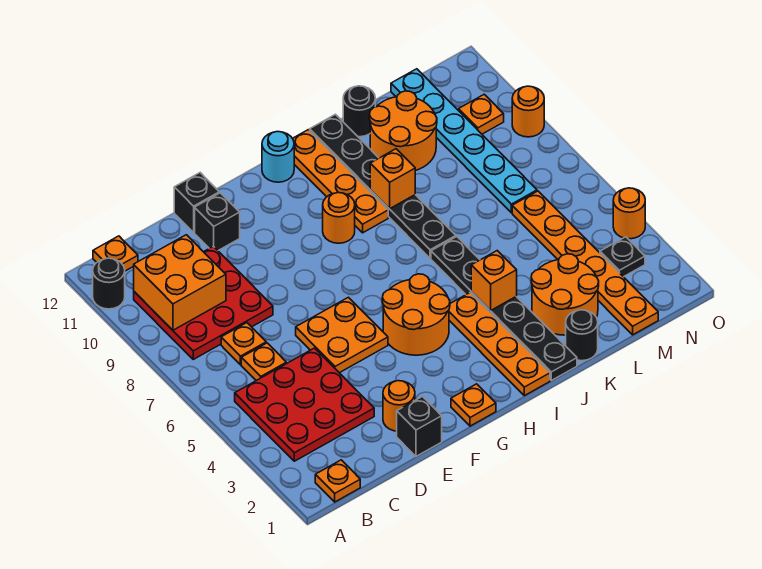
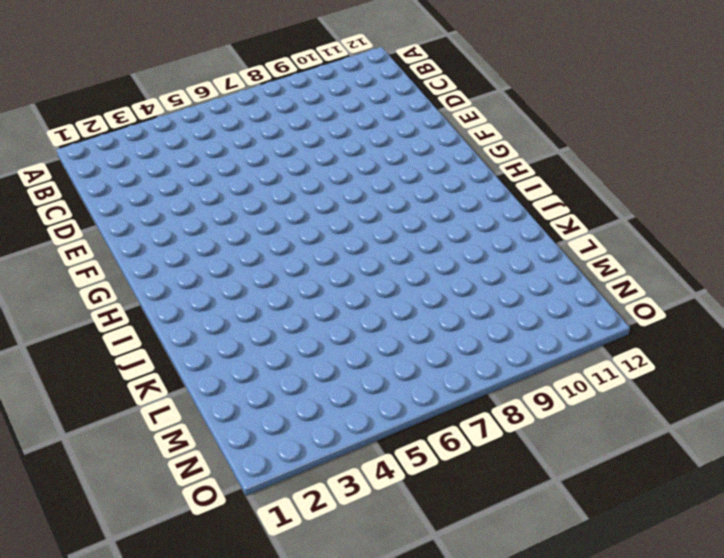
none -> black 1x1 round brick [93,258,125,309]
none -> orange 1x1 plate [315,460,360,502]
none -> red 3x3 plate [235,348,374,461]
none -> red 3x3 plate [134,246,273,359]

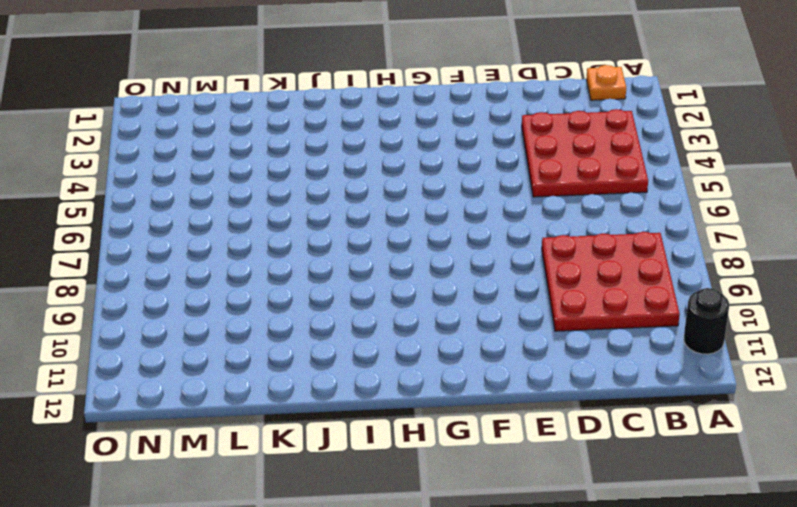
none -> orange 1x1 plate [93,236,138,271]
none -> orange 1x1 plate [241,343,286,381]
none -> orange 1x1 plate [221,323,266,365]
none -> black 1x1 brick [397,397,442,456]

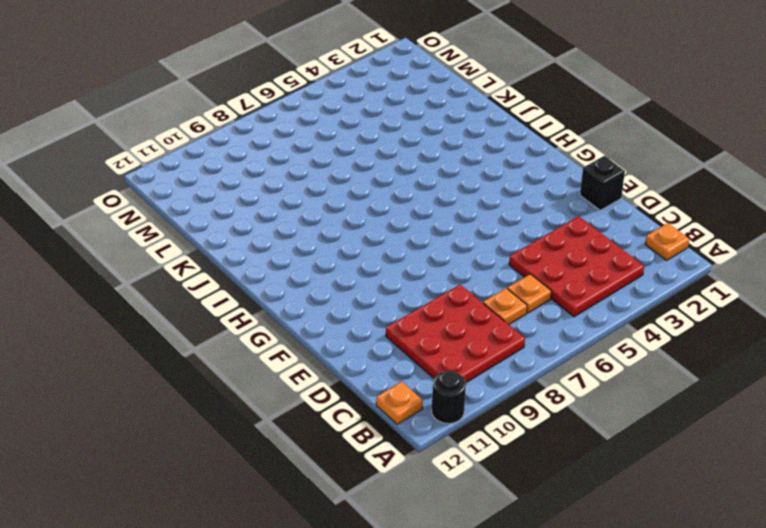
none -> orange 1x1 round brick [383,381,415,431]
none -> orange 2x2 plate [296,297,388,373]
none -> black 1x1 brick [195,193,240,250]
none -> black 1x1 brick [174,173,219,232]

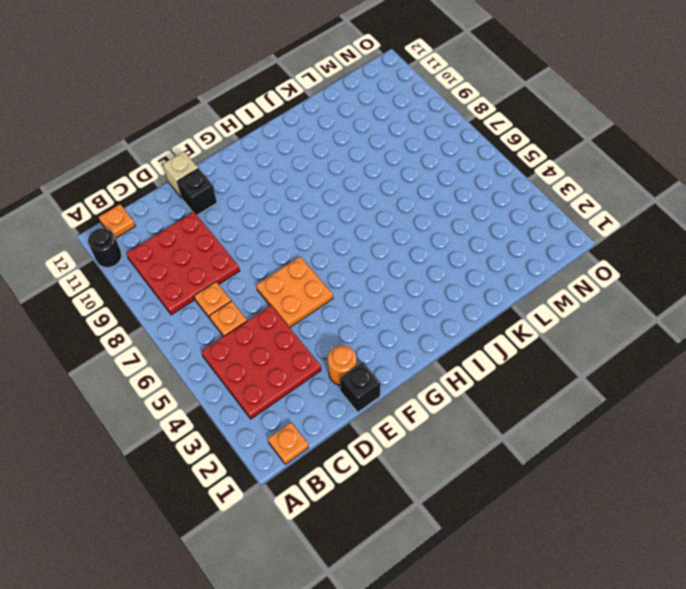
tan 1x1 brick [163,152,198,198] -> black 1x1 brick [174,173,219,232]
none -> orange 1x1 plate [451,384,496,426]
none -> orange 2x2 round brick [382,274,450,355]
none -> orange 1x1 round brick [323,193,355,243]
none -> cyan 1x1 round brick [262,132,294,182]

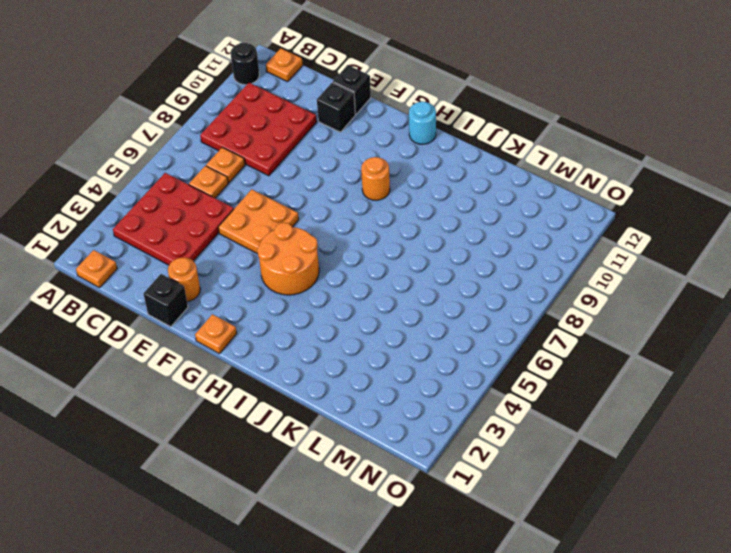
none -> orange 1x4 plate [449,293,550,396]
none -> orange 1x4 plate [292,130,388,233]
none -> black 1x6 plate [431,237,577,380]
none -> black 1x6 plate [310,114,456,258]

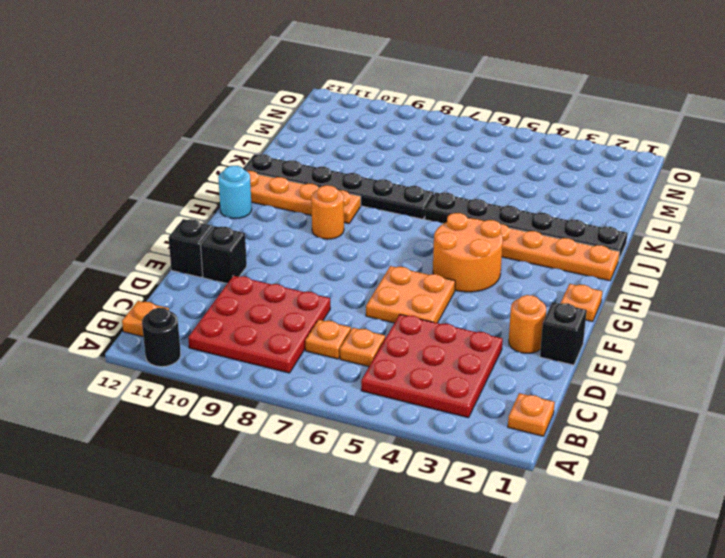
none -> black 1x1 round brick [566,310,598,361]
none -> orange 2x2 round brick [531,254,599,335]
none -> orange 2x2 round brick [369,91,437,171]
none -> black 1x1 round brick [343,86,375,137]

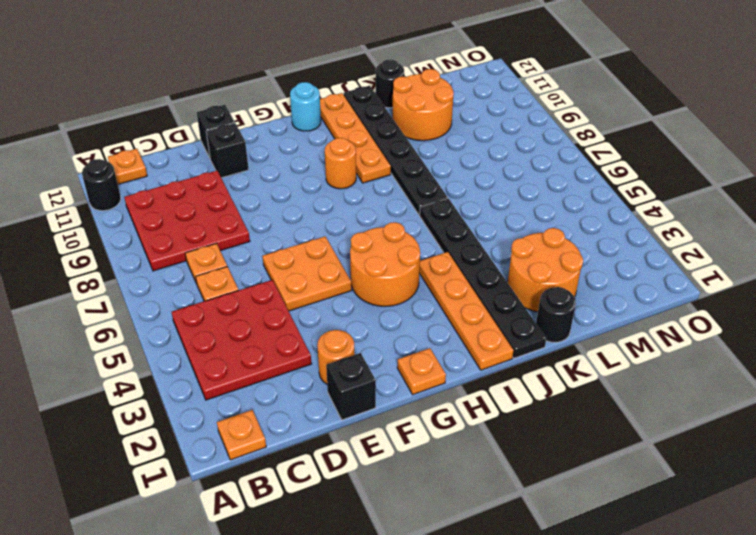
none -> orange 1x6 plate [512,191,658,335]
none -> cyan 1x6 plate [391,69,537,213]
none -> black 1x1 plate [600,237,645,277]
none -> orange 1x1 plate [459,94,504,134]

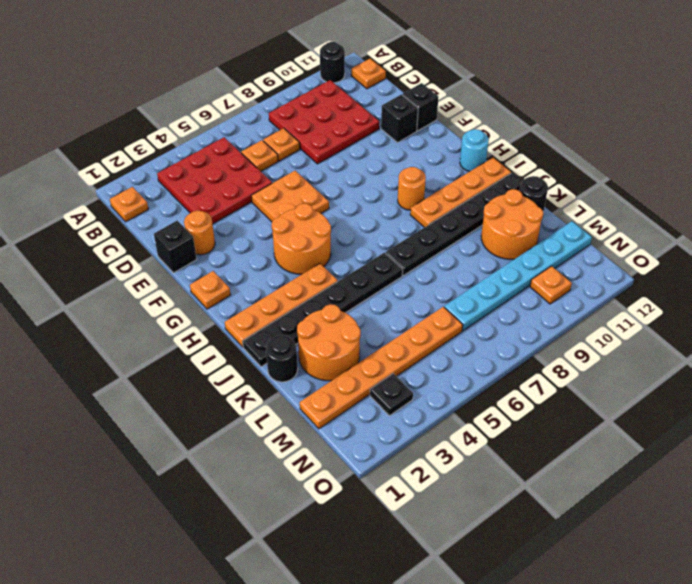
none -> orange 1x1 round brick [613,188,645,239]
none -> orange 1x1 round brick [512,86,544,137]
none -> orange 2x2 brick [134,235,226,330]
none -> orange 1x1 brick [471,251,517,311]

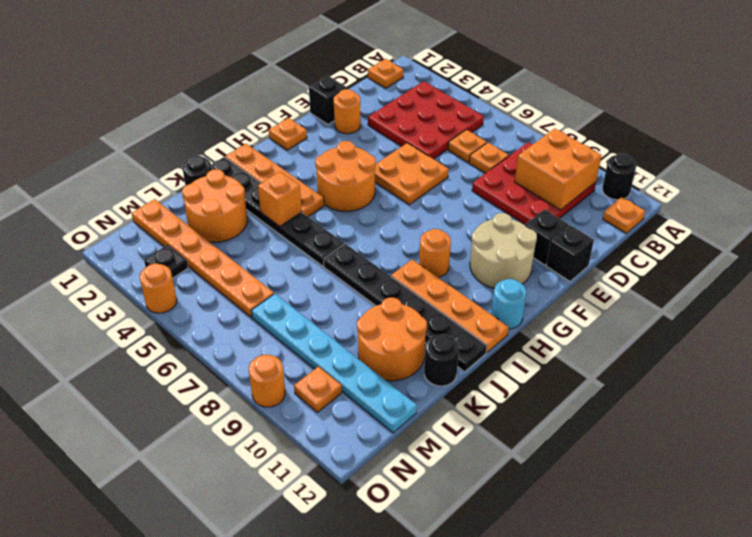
tan 2x2 round brick [470,213,537,288] -> none
none -> orange 1x1 brick [370,149,415,209]

